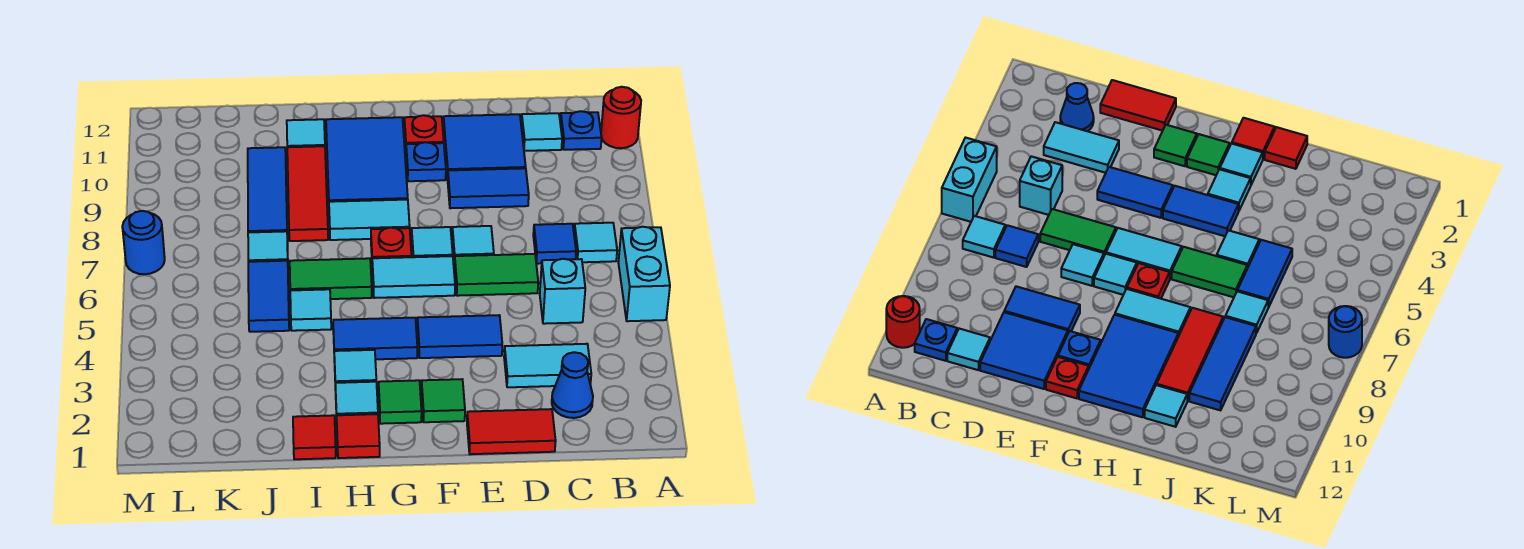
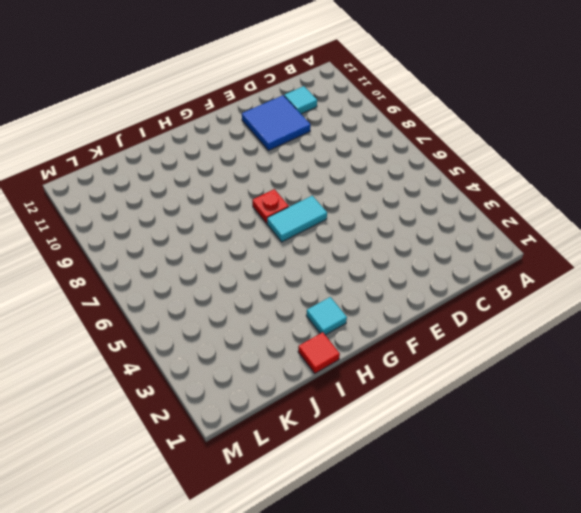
none -> cyan 1x2 brick [618,227,670,321]
none -> red 1x1 round brick [601,87,641,148]
none -> cyan 1x1 tile [574,223,617,262]
none -> blue 1x1 plate [560,111,602,150]

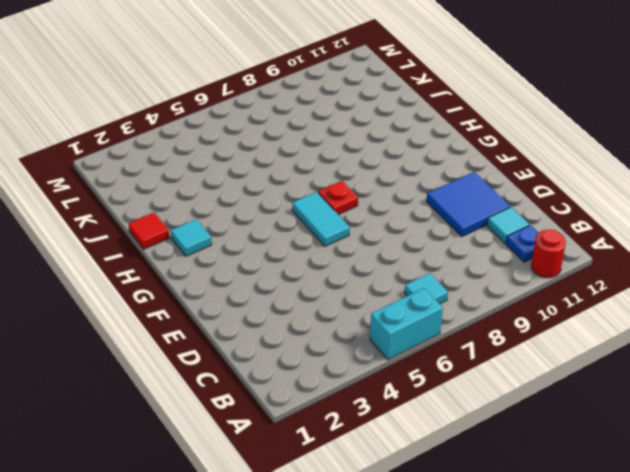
none -> blue 1x1 cone [552,352,593,418]
none -> cyan 1x2 tile [504,344,591,387]
none -> cyan 1x1 brick [540,259,585,324]
none -> blue 1x1 tile [533,224,576,264]

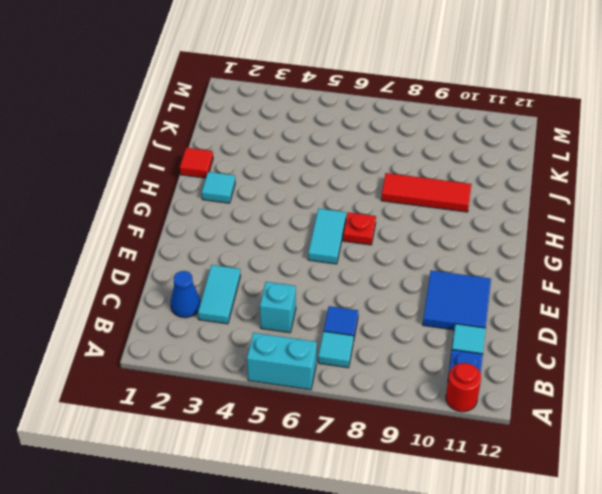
none -> red 1x2 tile [467,409,556,454]
none -> green 1x2 tile [455,254,538,296]
none -> blue 1x2 tile [448,168,529,208]
none -> blue 1x2 tile [417,315,502,358]

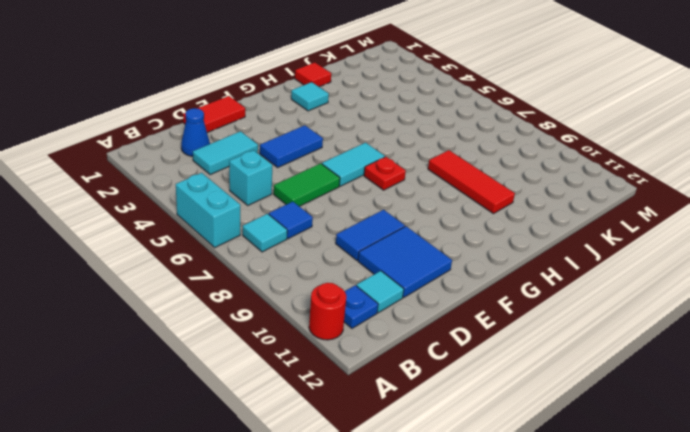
none -> cyan 1x1 tile [452,226,494,266]
none -> green 1x1 tile [421,379,465,422]
none -> cyan 1x1 tile [412,227,453,257]
none -> blue 1x1 plate [406,142,446,181]

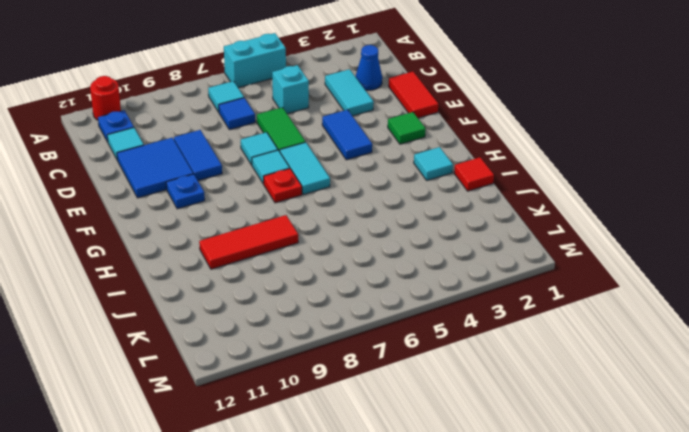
none -> red 1x1 plate [404,115,444,146]
none -> green 1x1 tile [379,380,422,424]
none -> blue 1x2 tile [333,318,417,359]
none -> cyan 1x2 tile [329,200,410,240]

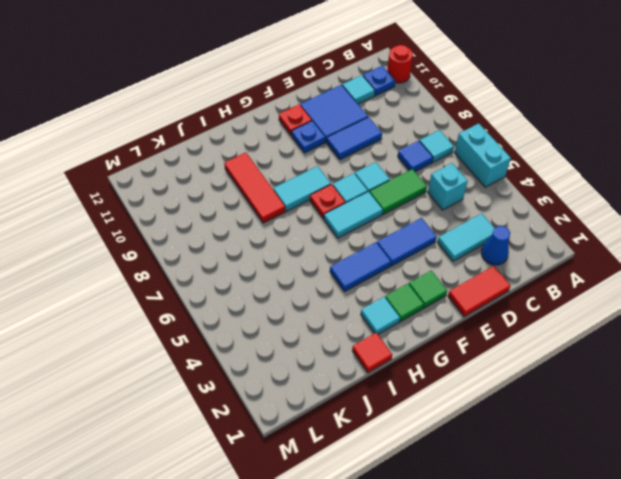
none -> blue 2x3 tile [326,117,408,202]
none -> red 1x1 tile [337,414,380,458]
none -> cyan 1x1 tile [334,350,376,390]
none -> green 1x2 tile [290,258,372,299]

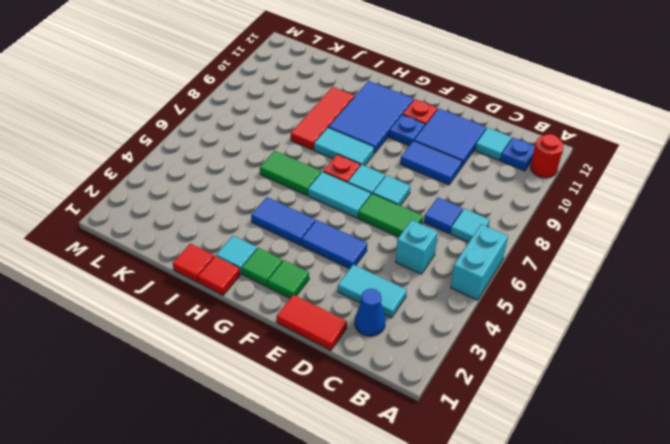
none -> cyan 1x1 tile [334,350,376,390]
none -> cyan 1x1 tile [290,289,331,331]
none -> cyan 1x1 tile [287,119,325,147]
none -> blue 1x2 tile [248,261,289,332]

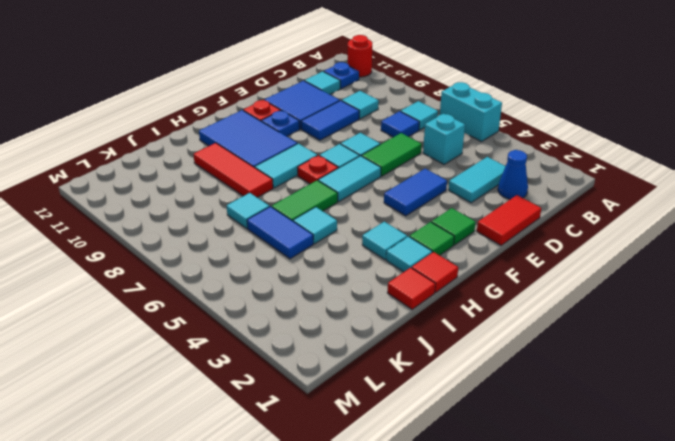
cyan 1x1 tile [342,91,379,119] -> cyan 1x1 tile moved to [287,119,325,147]
none -> blue 1x2 tile [333,318,417,359]
none -> blue 1x3 tile [248,147,287,232]
none -> blue 1x1 round brick [122,211,165,274]

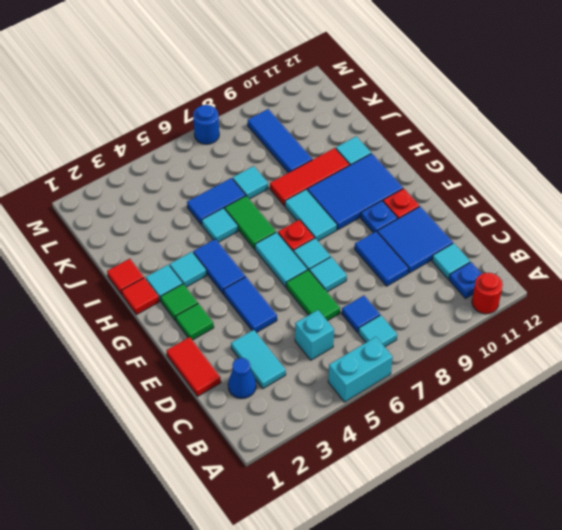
blue 1x3 tile [248,109,312,173] -> blue 1x3 tile turned to [248,147,287,232]

